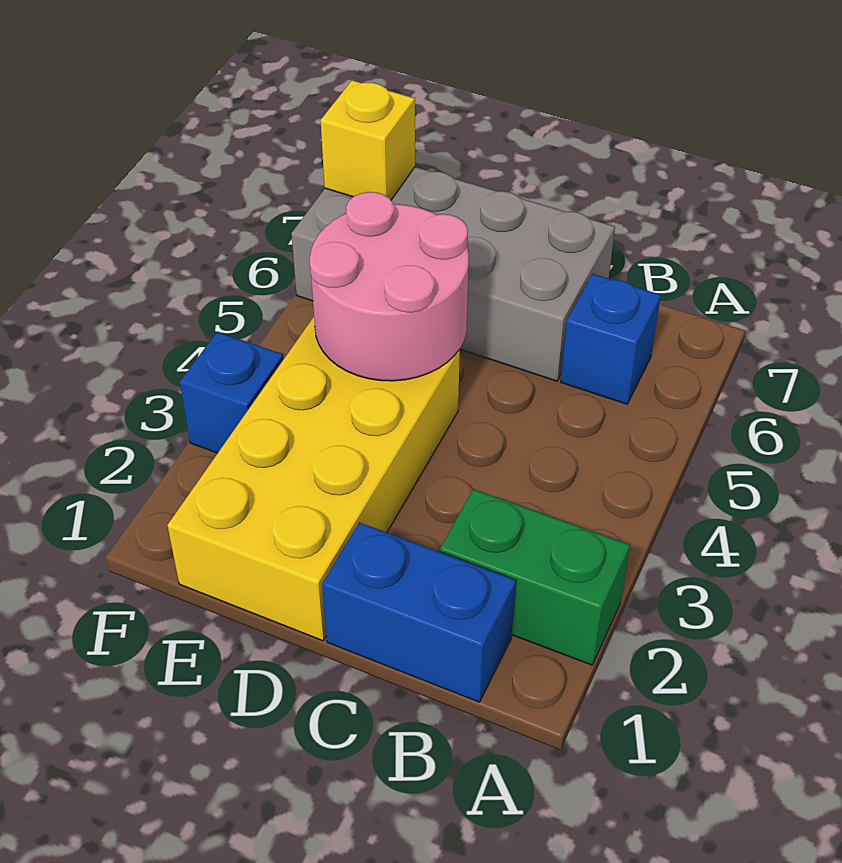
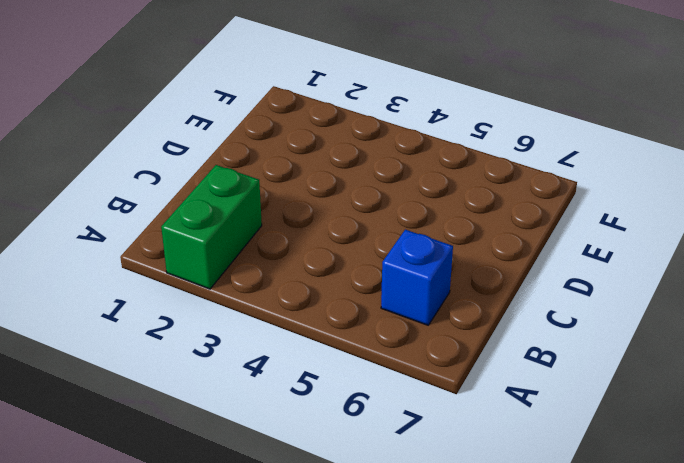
none -> blue 1x2 brick [322,523,516,702]
none -> grey 2x4 brick [291,167,615,381]

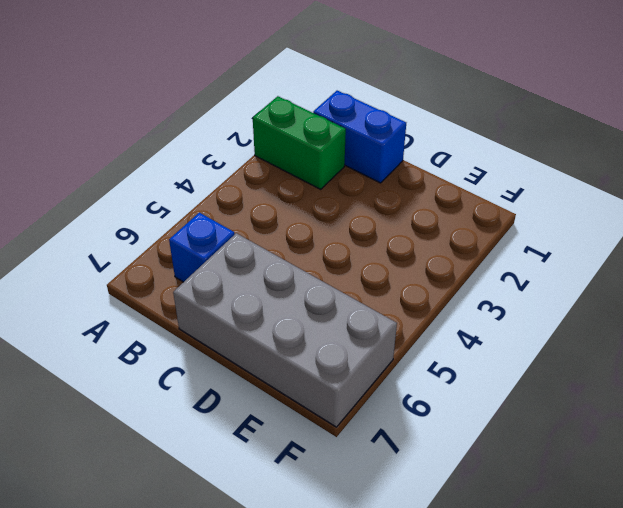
none -> yellow 2x4 brick [167,317,460,641]
none -> blue 1x1 brick [180,332,284,453]

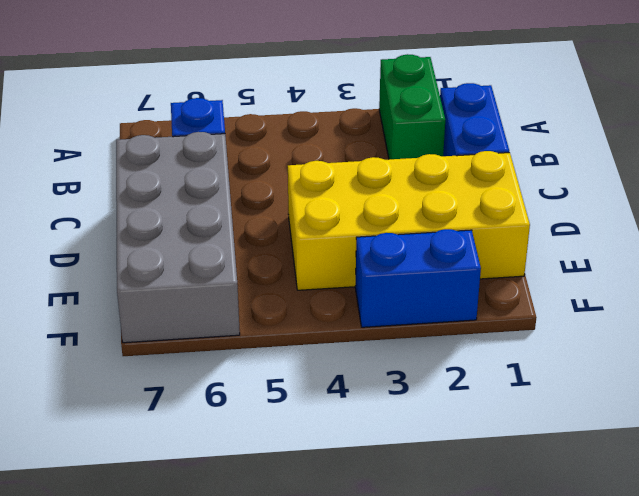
blue 1x2 brick [355,229,481,327] -> blue 1x1 brick [180,332,284,453]
none -> pink 2x2 round brick [309,192,469,381]
none -> yellow 1x1 brick [321,80,415,200]

